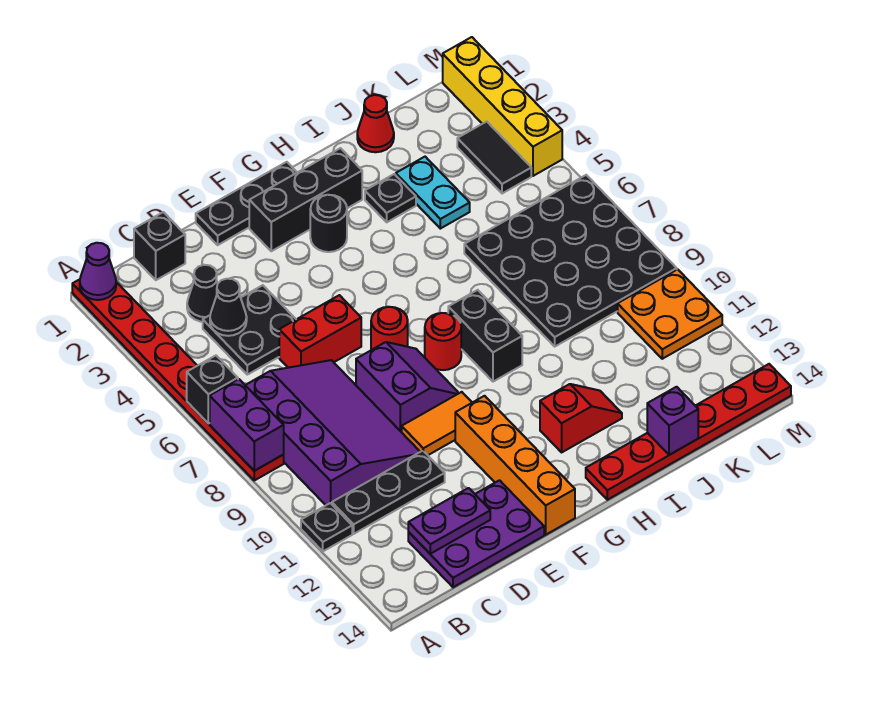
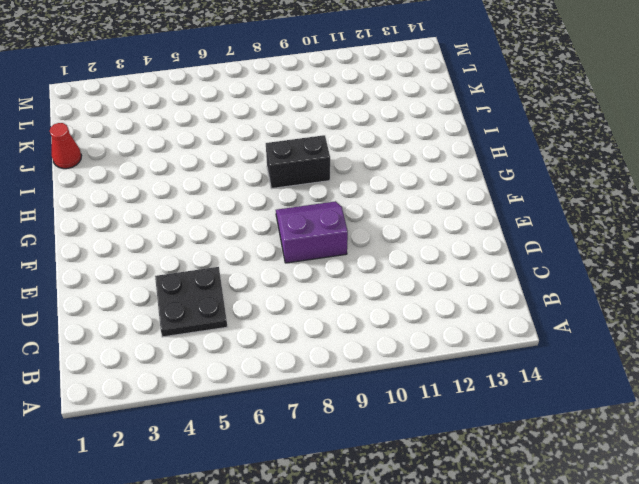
none -> red 1x8 plate [72,279,284,480]
none -> black 1x1 plate [301,503,352,551]
none -> purple 3x4 slope [245,360,420,505]
none -> black 1x3 plate [332,451,445,534]

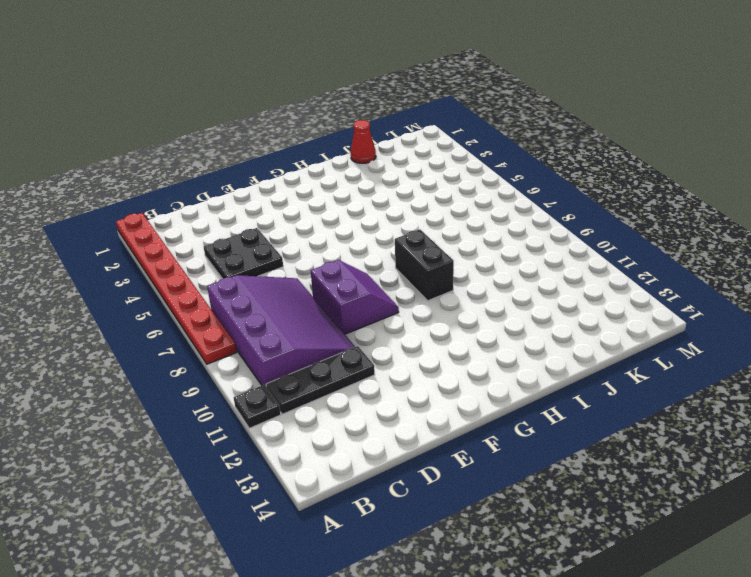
none -> black 1x1 brick [134,212,185,280]
none -> black 1x1 cone [187,265,218,322]
none -> purple 2x3 plate [408,480,544,587]
none -> red 1x2 brick [279,295,361,368]

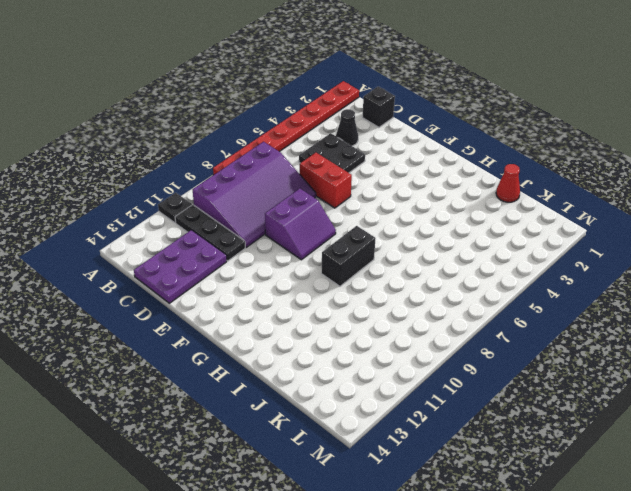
purple 2x3 plate [134,230,227,303] -> purple 2x3 plate turned to [408,480,544,587]
none -> black 1x3 plate [196,162,297,245]
none -> orange 1x2 tile [402,392,472,455]
none -> black 1x3 brick [249,148,362,251]
none -> red 1x1 round brick [371,307,408,350]

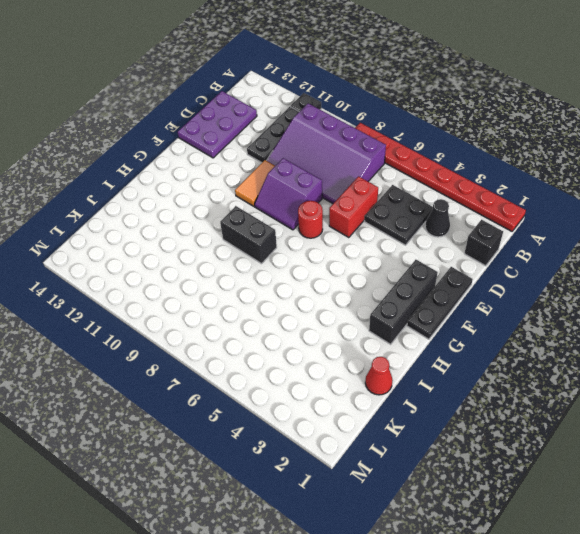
none -> orange 1x4 brick [455,396,575,535]
none -> black 1x1 round brick [310,195,347,252]
none -> red 1x1 round brick [425,313,461,370]
none -> red 1x2 slope [540,384,622,452]

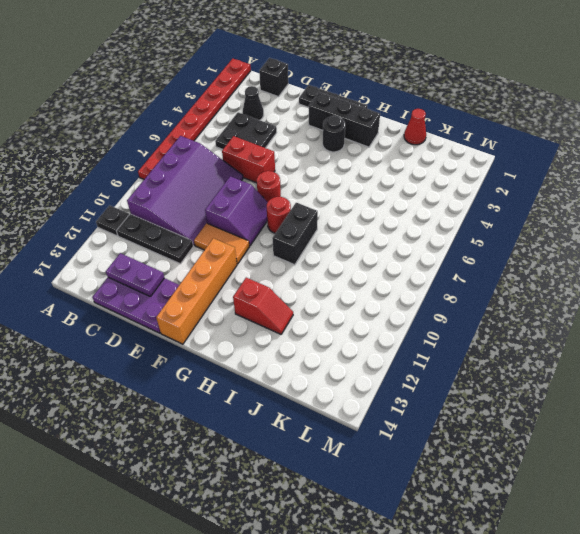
none -> red 1x6 plate [586,364,791,500]
none -> black 1x1 plate [365,174,416,222]
none -> cyan 1x2 plate [396,157,470,229]
none -> black 4x4 plate [464,175,677,346]

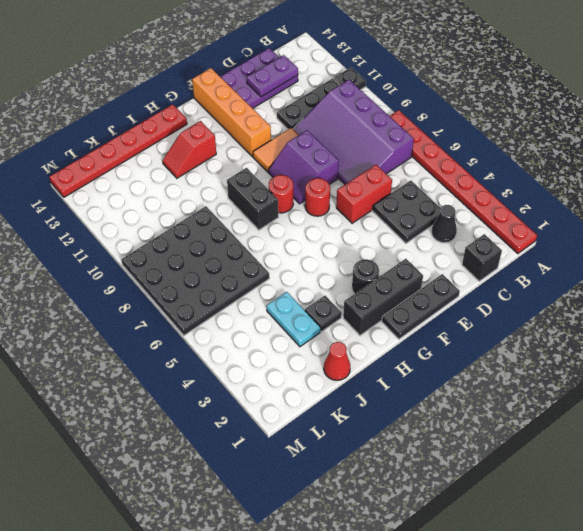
none -> black 1x2 tile [457,122,531,194]
none -> orange 2x2 plate [618,269,722,359]
none -> yellow 1x4 brick [443,37,562,176]
none -> purple 1x1 cone [80,243,116,300]

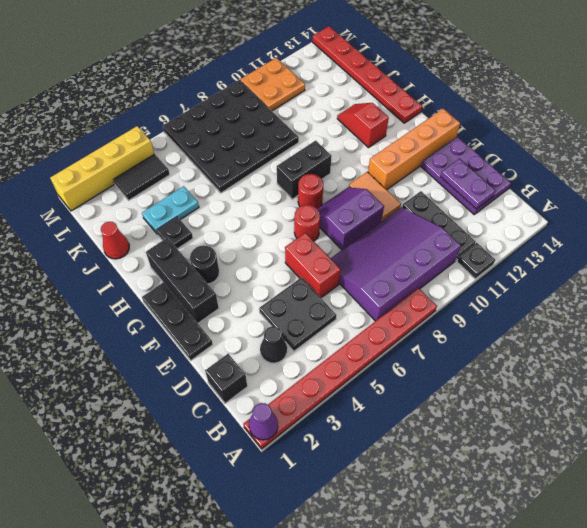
none -> black 1x1 brick [187,356,238,423]
none -> purple 1x2 brick [210,379,284,471]
none -> black 1x1 cone [210,279,247,336]
none -> purple 1x1 brick [647,387,698,455]

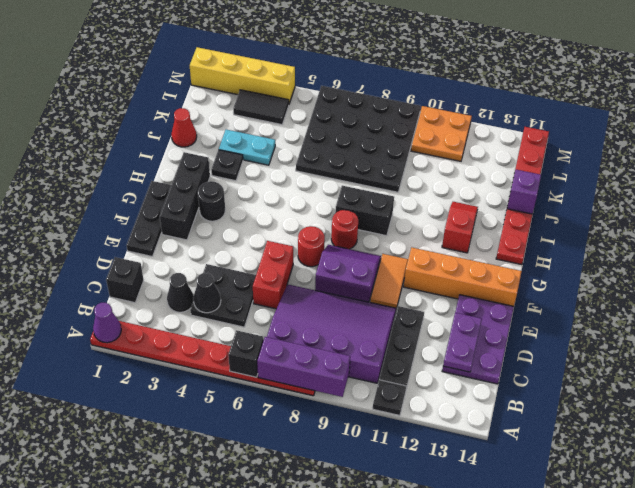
purple 1x3 brick [257,337,350,397] -> purple 1x2 brick [210,379,284,471]

